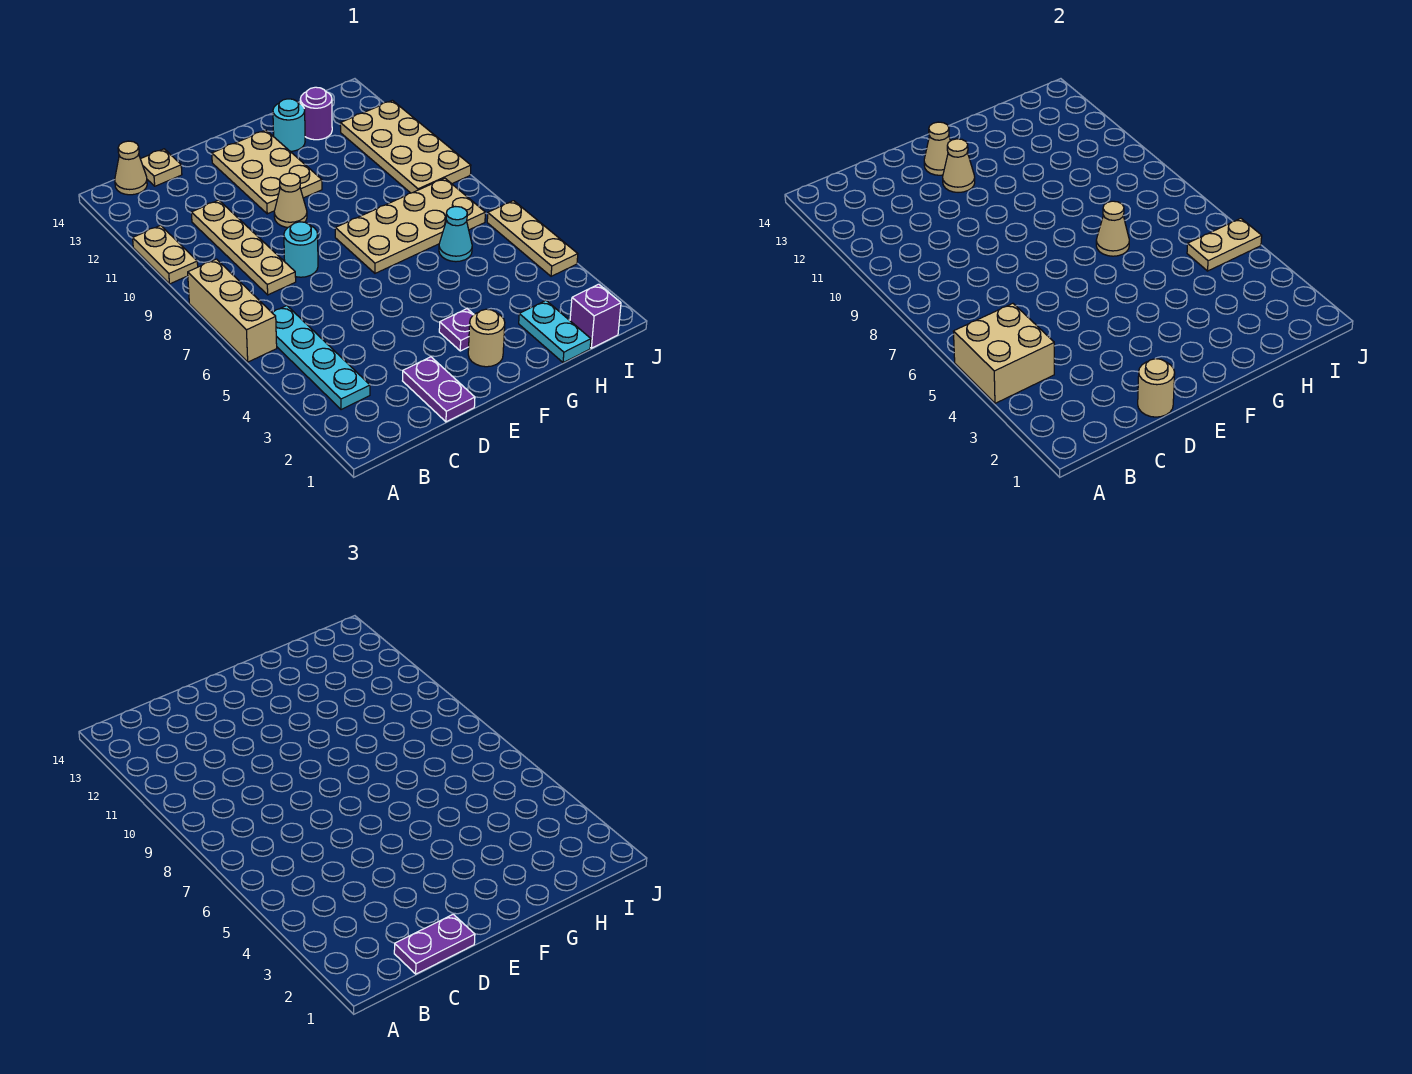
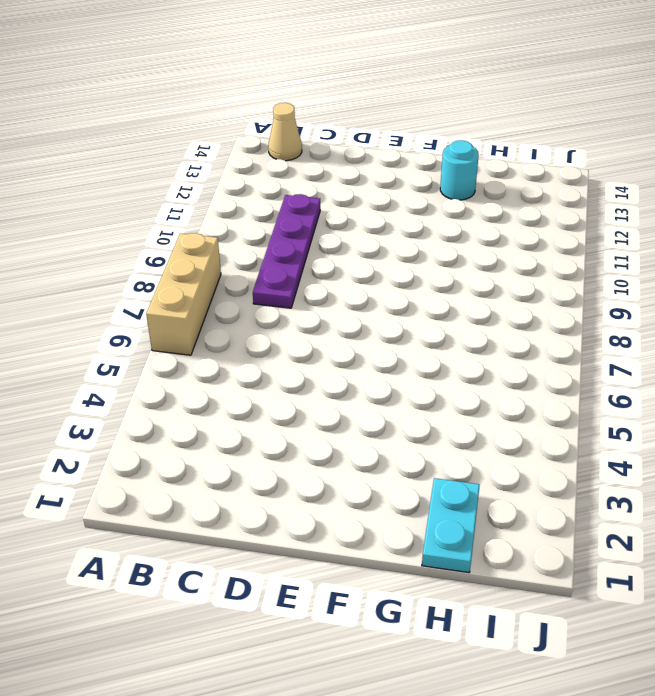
purple 1x4 plate [253,194,320,308] -> tan 1x4 plate [191,200,296,295]
none -> tan 1x2 plate [133,225,198,284]
none -> cyan 1x4 plate [272,306,370,410]
none -> tan 1x1 plate [141,149,182,186]

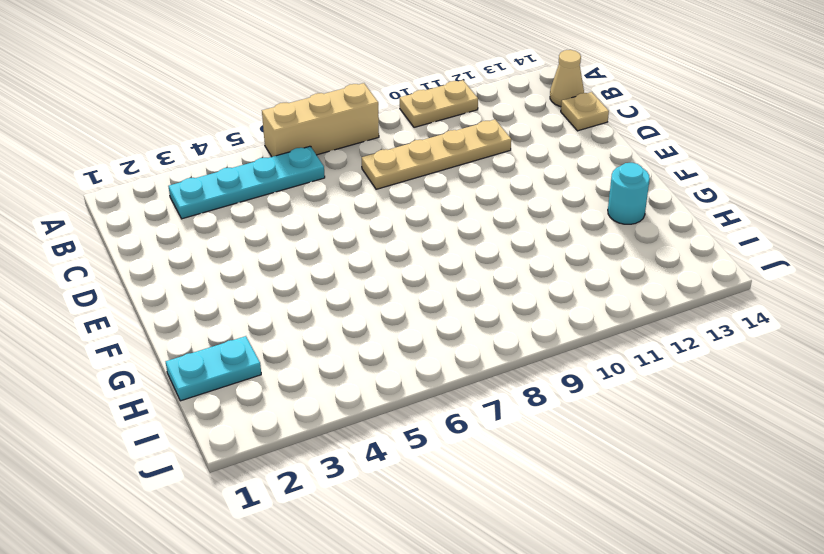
none -> purple 1x2 plate [403,357,475,422]
none -> cyan 1x1 round brick [284,222,318,277]
none -> tan 1x1 cone [274,173,307,227]

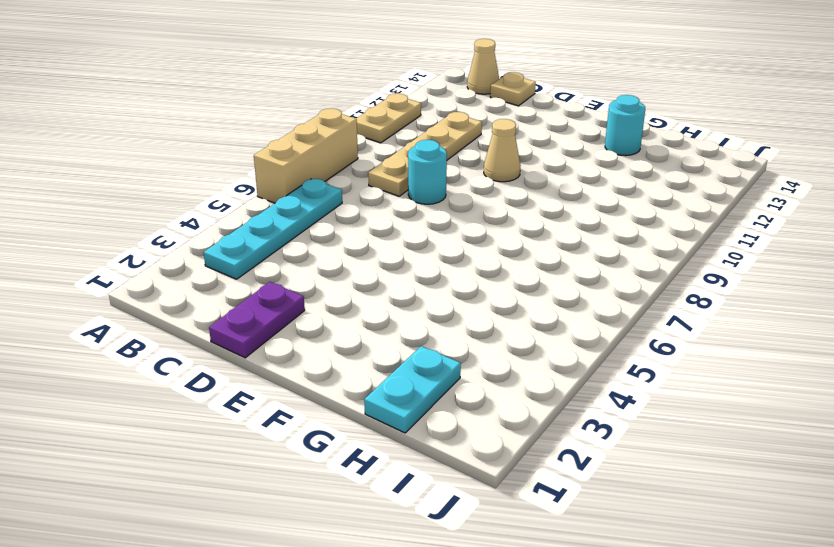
none -> tan 2x3 plate [212,130,322,214]
none -> tan 1x1 round brick [468,309,505,367]
none -> purple 1x1 plate [439,309,474,351]

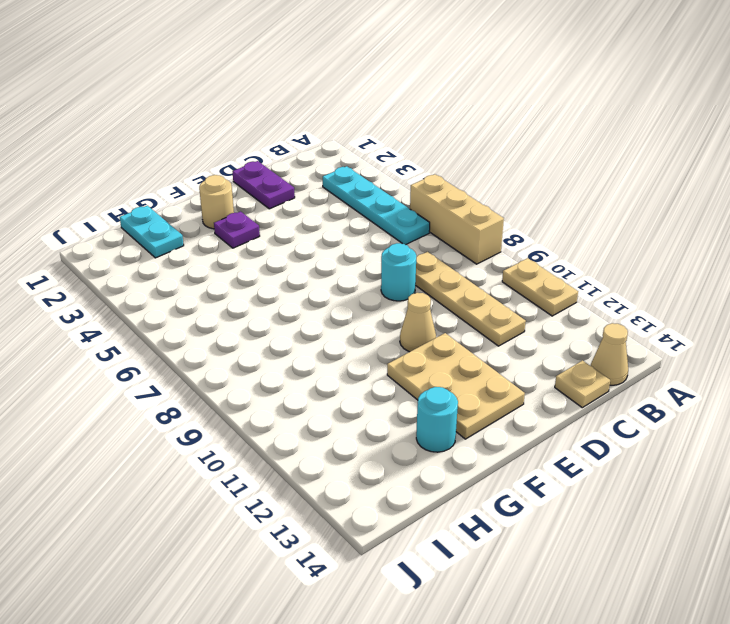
none -> tan 2x4 plate [335,178,485,273]
none -> cyan 1x1 cone [439,207,472,262]
none -> purple 1x1 round brick [300,87,332,140]

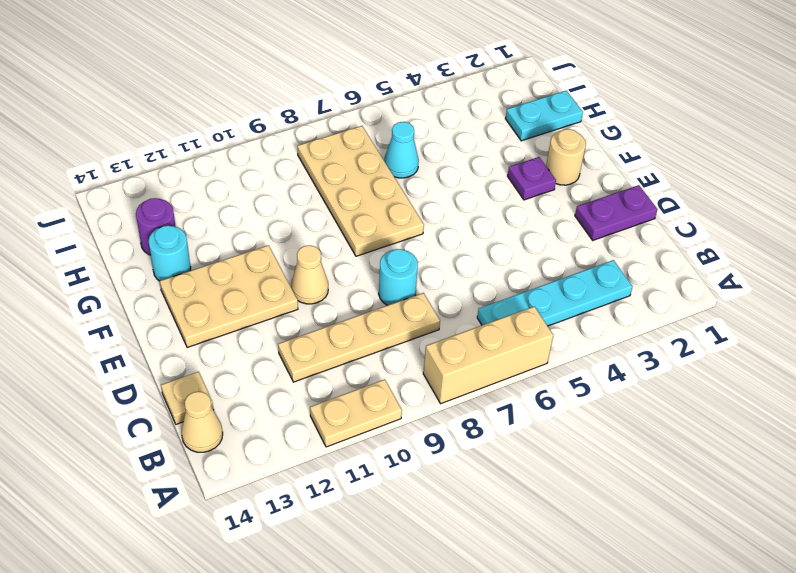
none -> purple 1x1 brick [570,284,621,348]
none -> tan 2x4 plate [340,100,471,193]
none -> tan 1x3 plate [487,201,578,276]

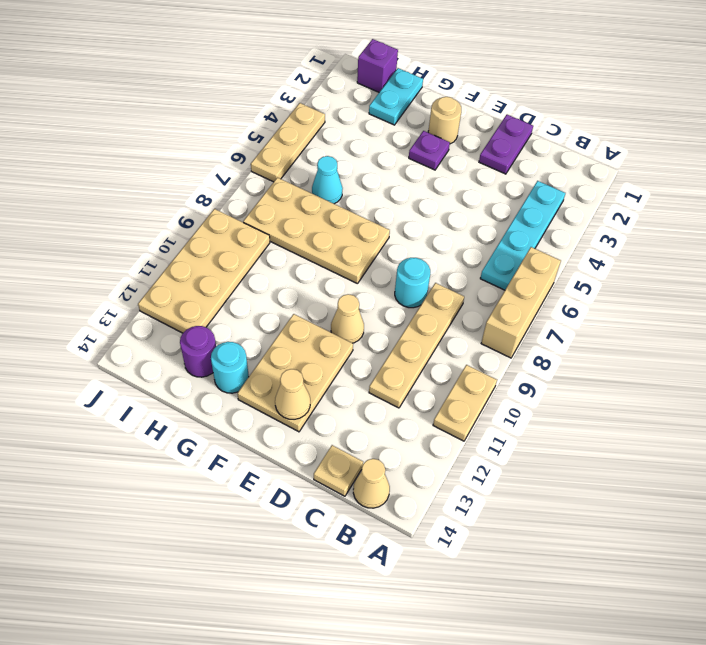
none -> tan 2x2 brick [953,303,1054,403]
none -> tan 1x1 round brick [1138,359,1175,417]
none -> tan 1x1 cone [943,139,975,192]

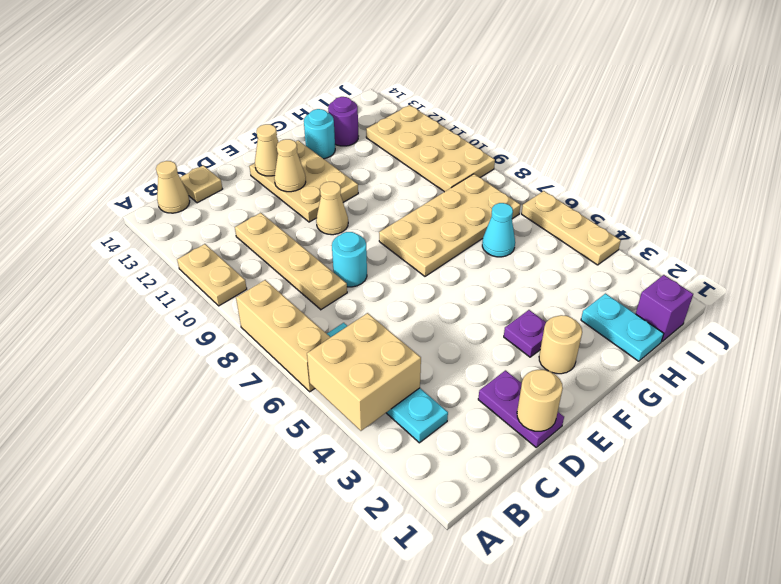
none -> tan 1x1 cone [1096,201,1129,256]
none -> tan 1x2 plate [1187,218,1262,271]
none -> purple 1x2 plate [394,914,475,974]

